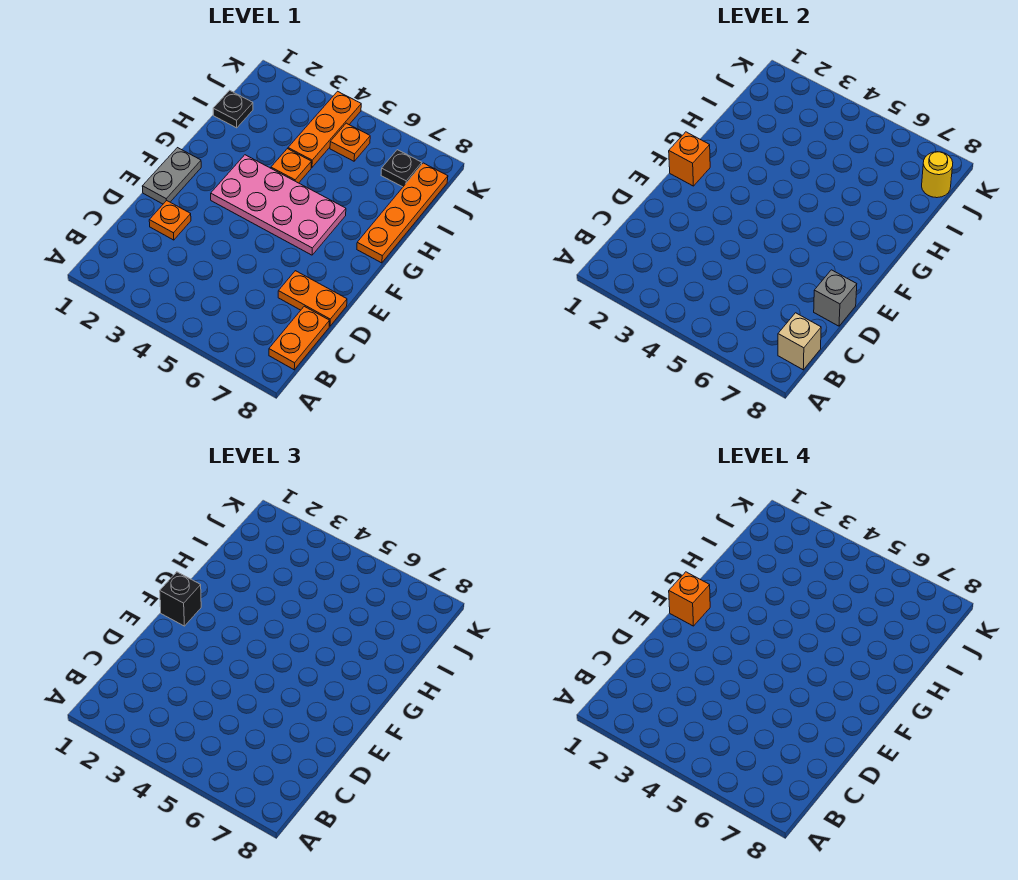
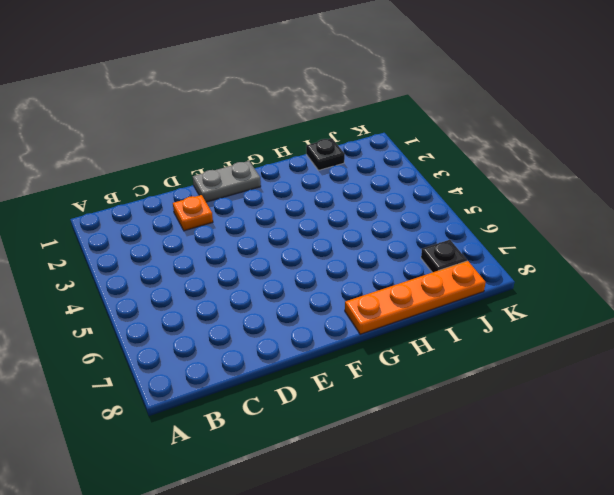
none -> orange 1x2 plate [269,306,329,370]
none -> orange 1x2 plate [278,271,347,326]
none -> pink 2x4 plate [211,155,346,255]

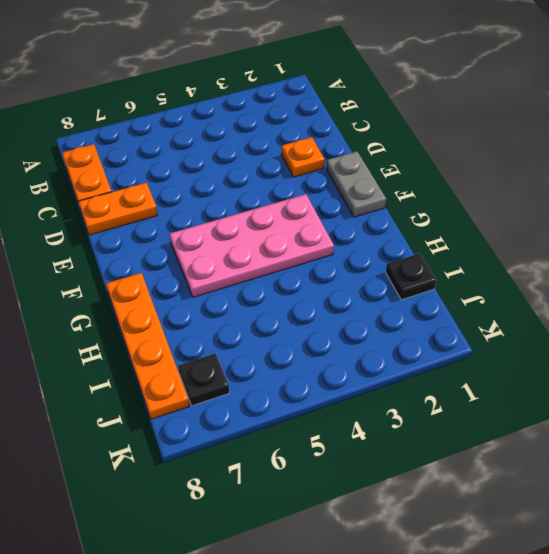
none -> orange 1x1 plate [271,149,311,183]
none -> orange 1x3 plate [288,91,361,167]
none -> orange 1x1 plate [330,123,370,161]

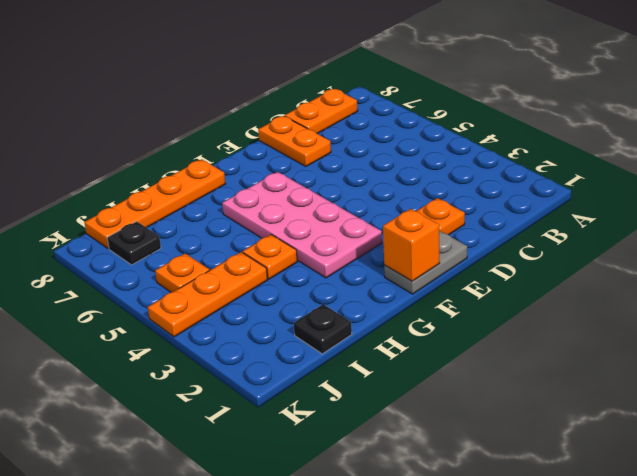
none -> tan 1x1 brick [778,313,821,370]
none -> grey 1x1 brick [814,270,857,326]
none -> yellow 1x1 round brick [922,152,953,198]

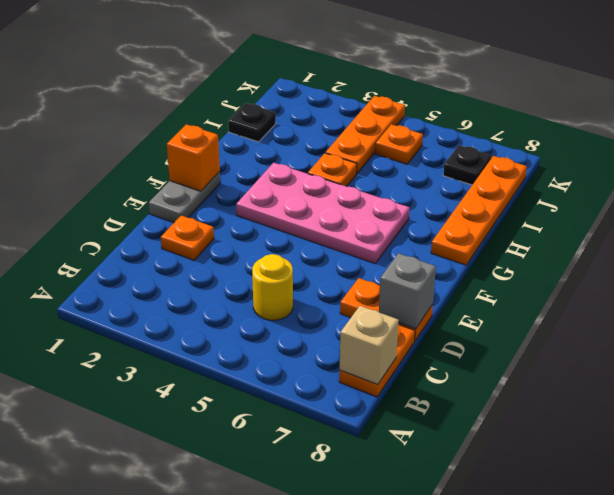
yellow 1x1 round brick [252,254,293,320] -> yellow 1x1 round brick moved to [922,152,953,198]
none -> black 1x1 brick [160,572,201,626]
none -> orange 1x1 brick [669,572,710,626]

